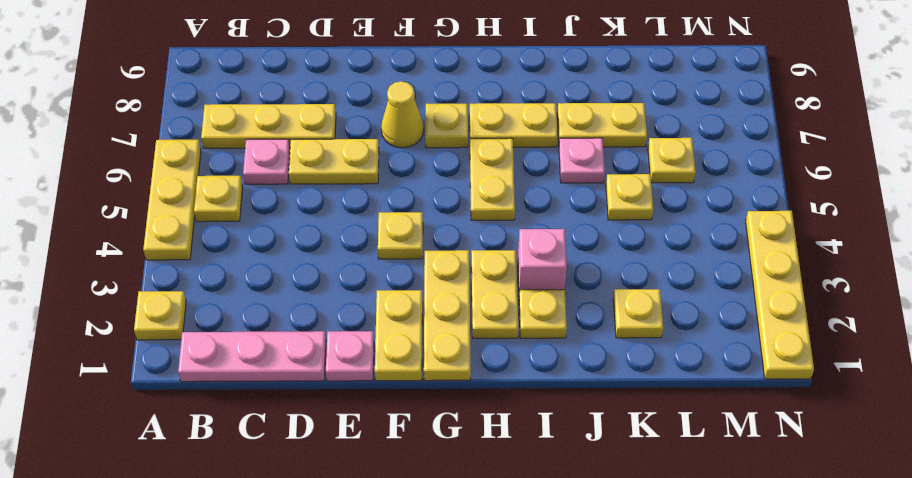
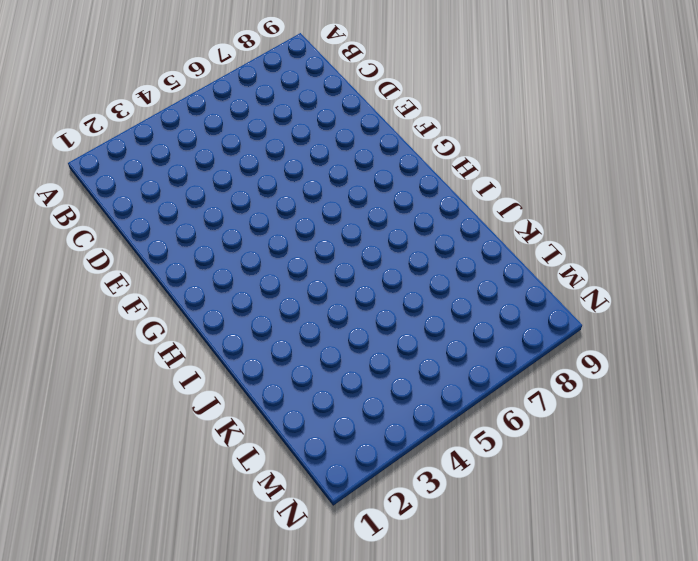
none -> yellow 1x1 plate [134,291,186,340]
none -> yellow 1x3 plate [143,140,201,260]
none -> pink 1x3 plate [178,331,326,382]

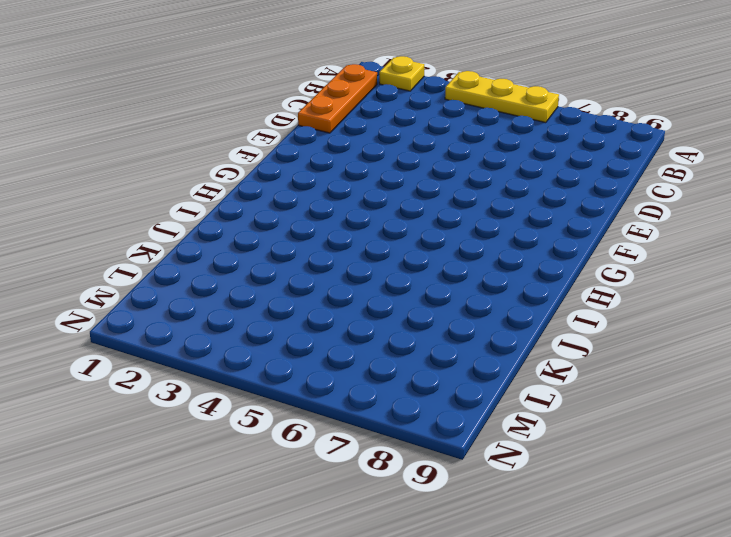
orange 1x3 plate [298,64,377,133] -> pink 1x3 plate [178,331,326,382]
none -> yellow 1x1 plate [194,176,243,222]
none -> yellow 1x3 plate [201,104,336,148]
none -> pink 1x1 plate [243,139,290,184]

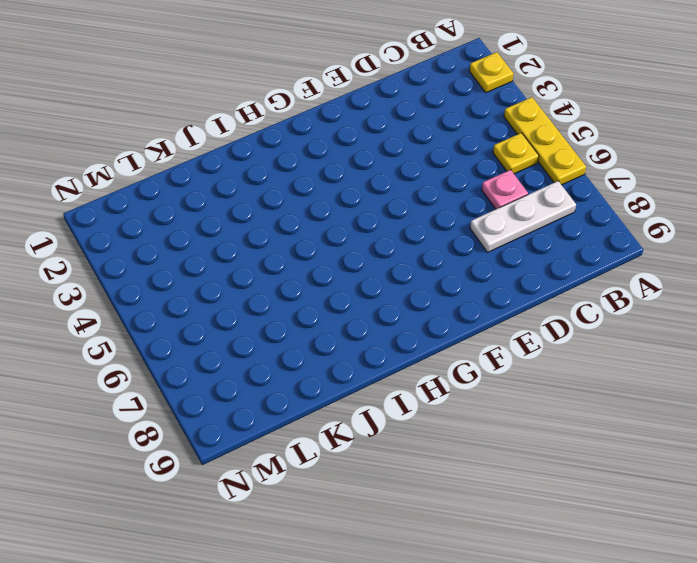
white 1x3 plate [470,181,576,252] -> yellow 1x3 plate [201,104,336,148]
none -> pink 1x3 plate [178,331,326,382]
none -> yellow 1x2 plate [289,139,379,184]
none -> pink 1x1 plate [326,331,374,381]

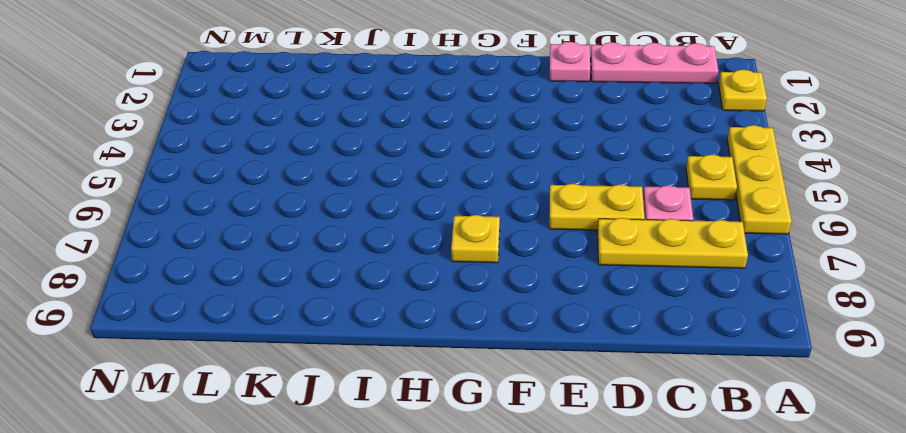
none -> yellow 1x2 plate [375,290,422,381]
none -> yellow 1x1 plate [378,212,423,259]
none -> yellow 1x1 cone [381,81,424,148]

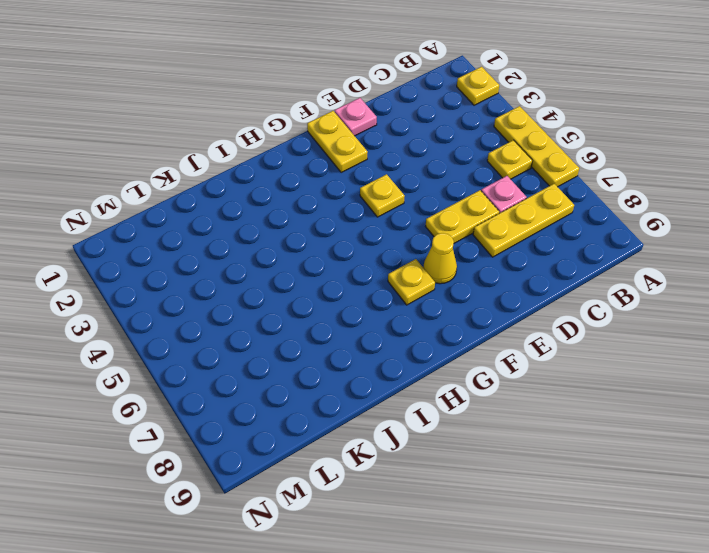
none -> pink 1x3 plate [178,331,326,382]
none -> yellow 1x3 plate [424,250,471,381]
none -> yellow 1x2 plate [471,250,518,338]

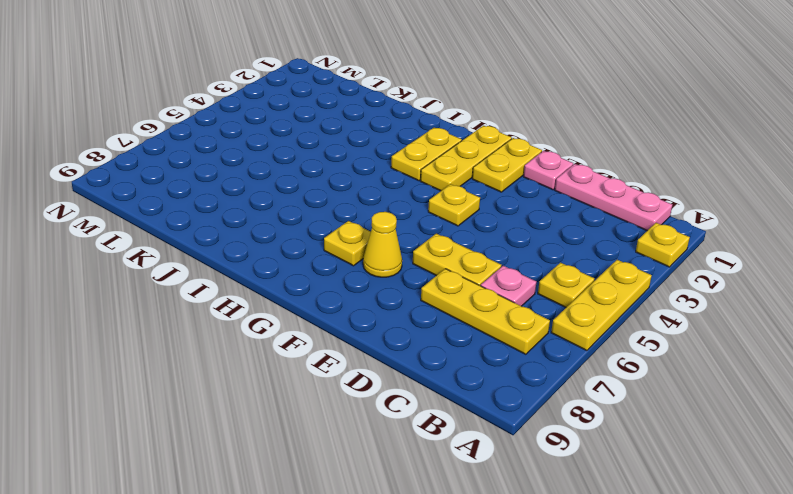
none -> yellow 1x2 plate [470,138,515,220]
none -> yellow 1x2 plate [470,103,558,147]
none -> yellow 1x1 plate [519,290,567,338]

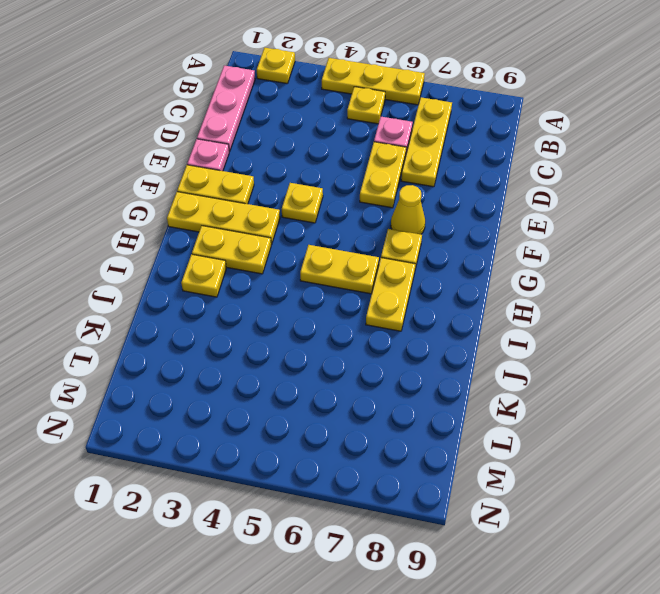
none -> pink 1x1 brick [518,229,567,291]
none -> pink 1x1 plate [559,138,605,183]
none -> yellow 1x2 plate [557,103,647,147]

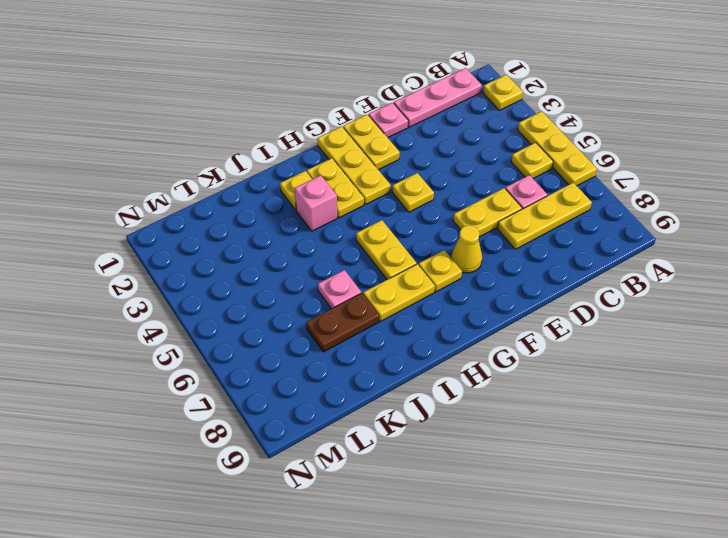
brown 1x2 plate [306,293,379,352] -> yellow 1x2 plate [557,103,647,147]
none -> yellow 1x1 plate [613,289,663,338]
none -> yellow 1x1 plate [606,174,653,220]
none -> yellow 1x1 plate [648,138,696,183]

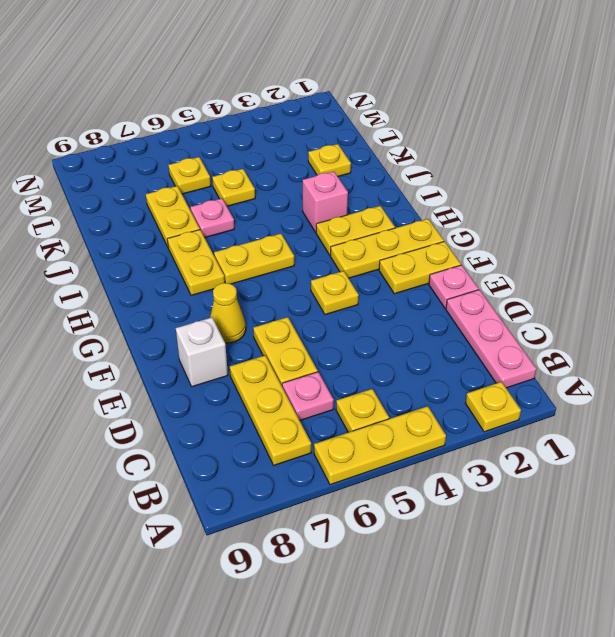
white 1x1 brick [176,317,228,387] -> none
none -> yellow 1x1 plate [425,104,468,148]
none -> yellow 1x1 plate [519,290,567,338]
none -> yellow 1x4 plate [746,211,814,379]

